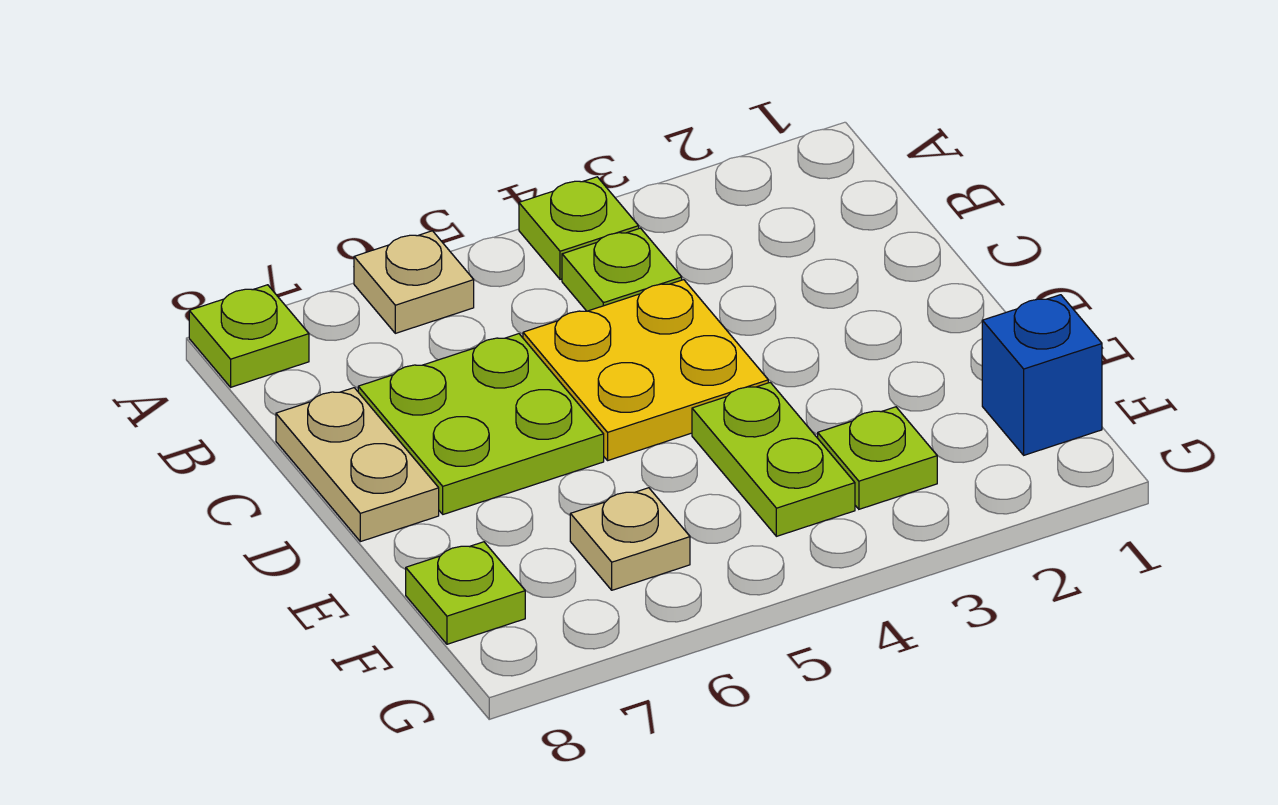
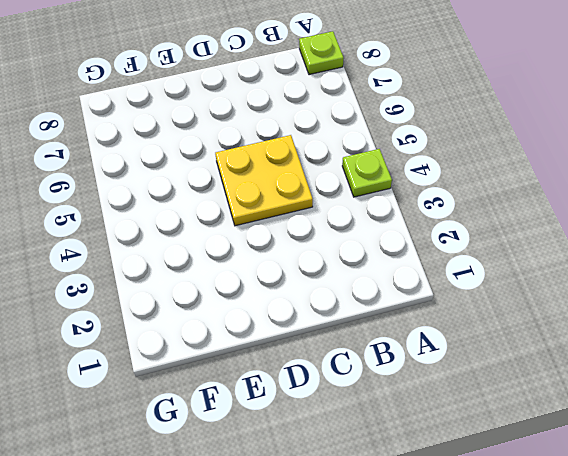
none -> tan 1x1 plate [354,231,474,333]
none -> lime 1x1 plate [562,228,682,311]
none -> lime 2x2 plate [358,334,604,514]

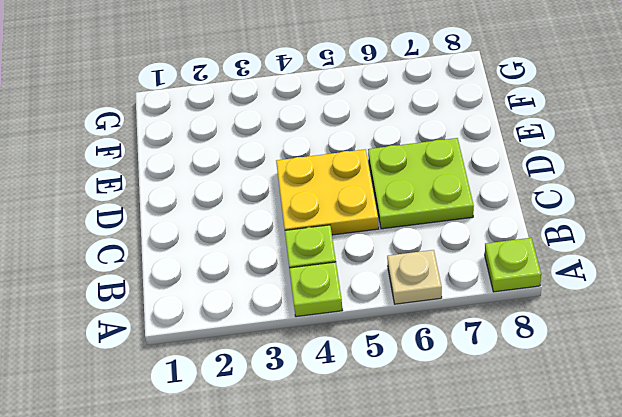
none -> tan 1x2 plate [276,388,439,542]
none -> lime 1x2 plate [692,382,855,536]
none -> blue 1x1 brick [982,295,1102,455]

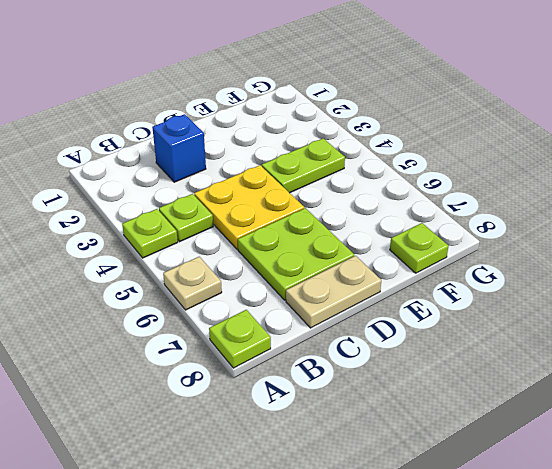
blue 1x1 brick [152,114,206,182] -> blue 1x1 brick moved to [982,295,1102,455]
none -> lime 1x1 plate [818,407,937,509]
none -> tan 1x1 plate [570,488,690,590]

